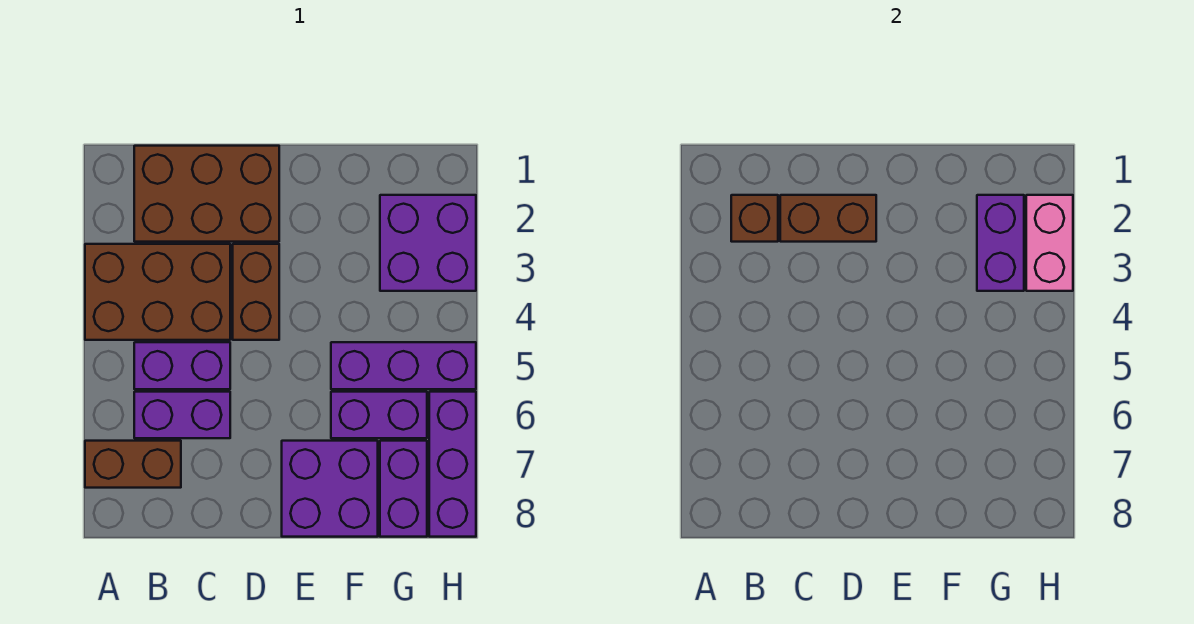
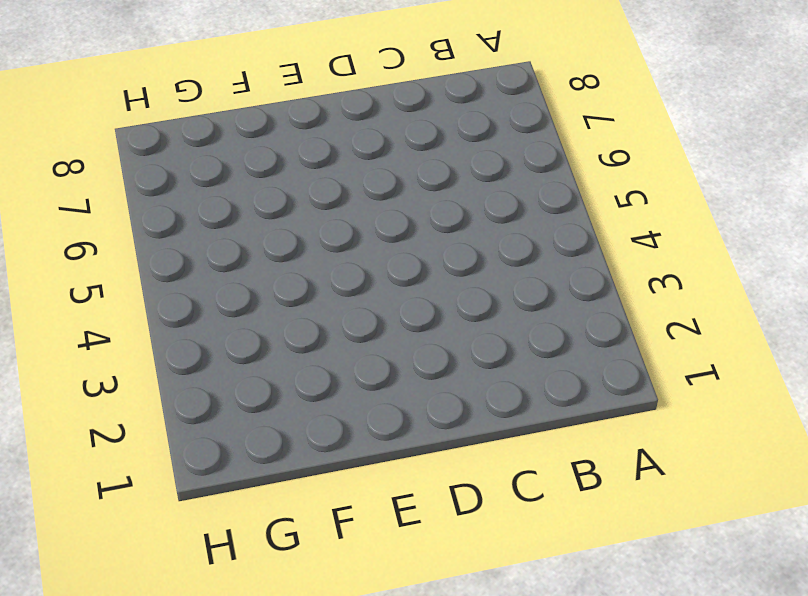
none -> brown 2x3 brick [85,244,230,340]
none -> brown 1x2 brick [85,441,181,488]
none -> brown 2x3 brick [134,146,279,242]

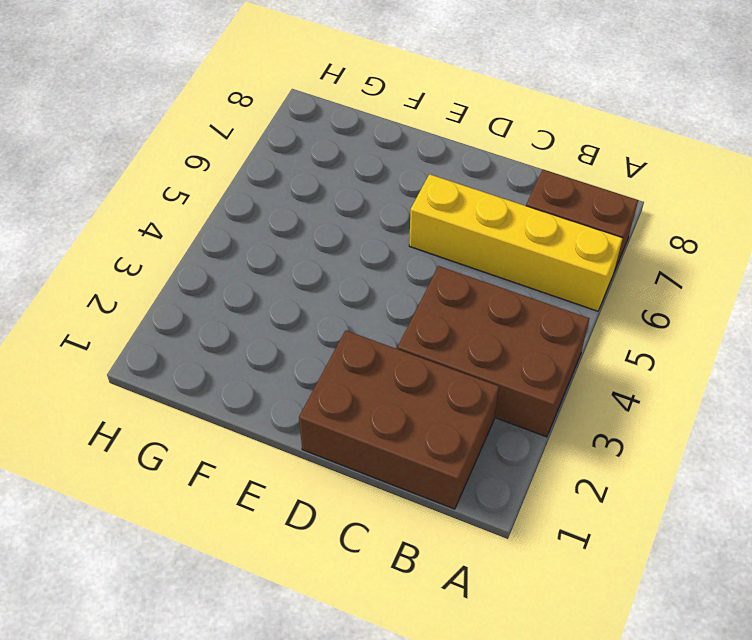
yellow 1x4 brick [409,174,623,311] -> purple 1x2 brick [134,392,230,438]
none -> purple 1x2 brick [134,342,230,389]
none -> brown 1x2 brick [233,244,279,340]
none -> purple 2x2 brick [282,441,378,537]

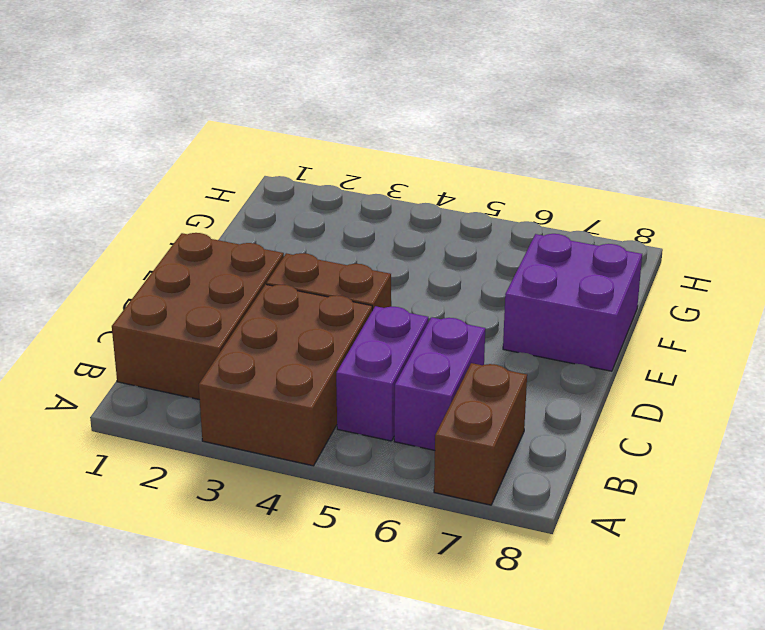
none -> purple 1x3 brick [331,342,476,389]
none -> purple 1x2 brick [331,392,427,438]
none -> purple 2x2 brick [380,195,476,291]

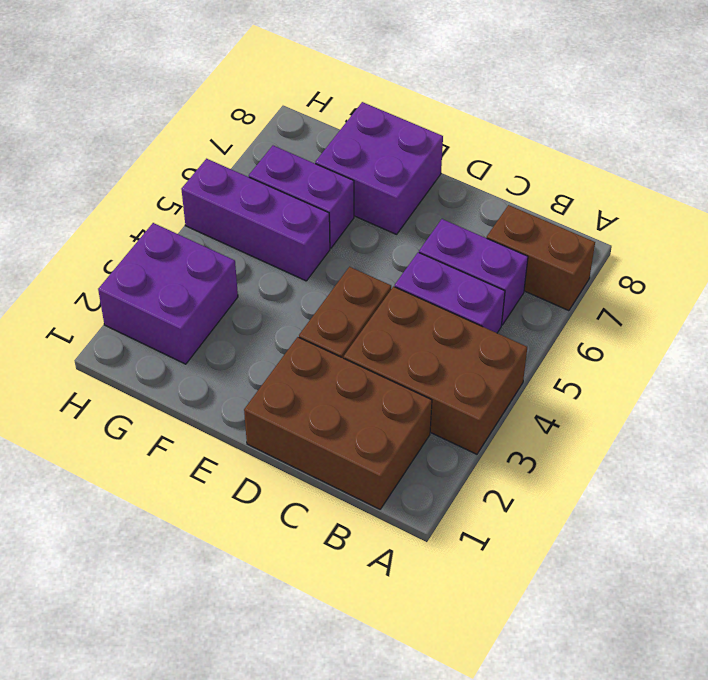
none -> purple 1x2 brick [380,441,427,537]
none -> purple 1x3 brick [429,392,476,537]
none -> brown 1x1 brick [731,195,778,242]

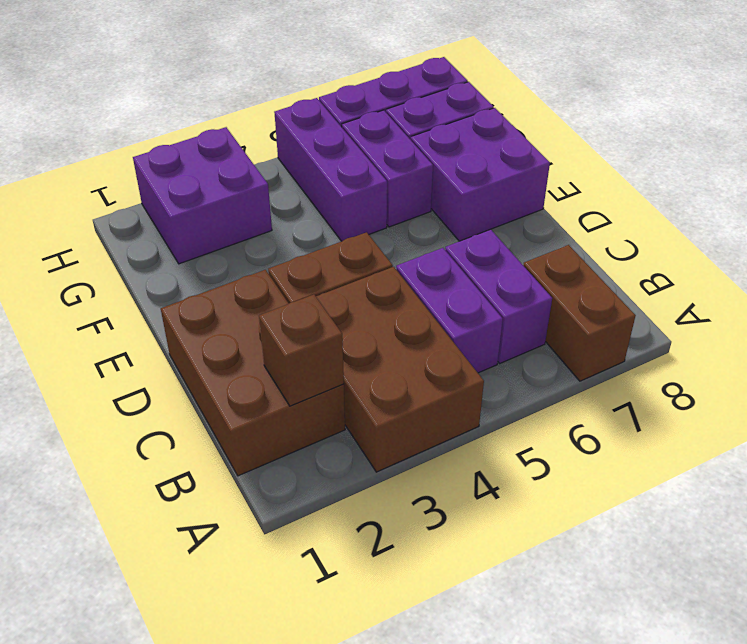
none -> brown 1x2 brick [780,195,876,242]
none -> purple 1x2 brick [977,195,1024,291]
none -> pink 1x2 brick [1026,195,1073,291]

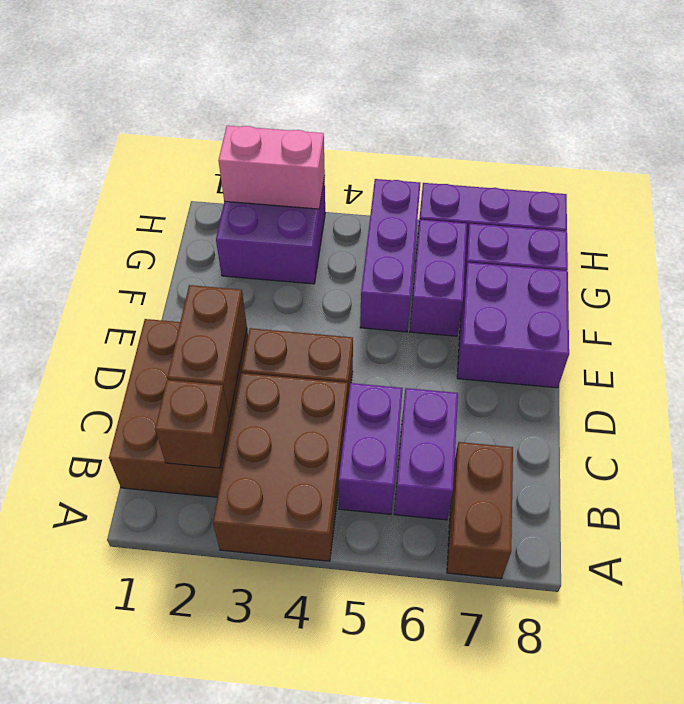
none -> purple 1x2 brick [977,195,1024,291]

